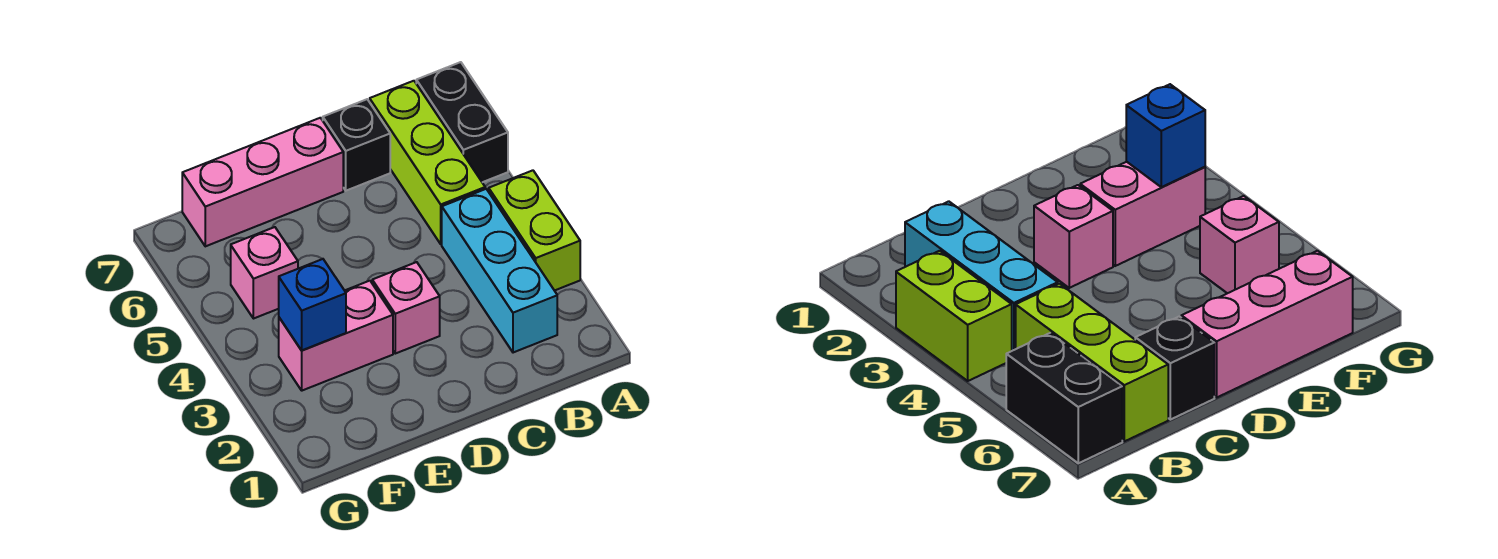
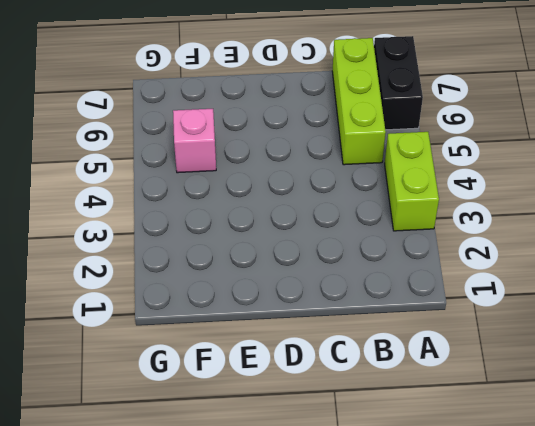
none -> cyan 1x3 brick [442,189,557,353]
none -> black 1x1 brick [323,99,390,191]

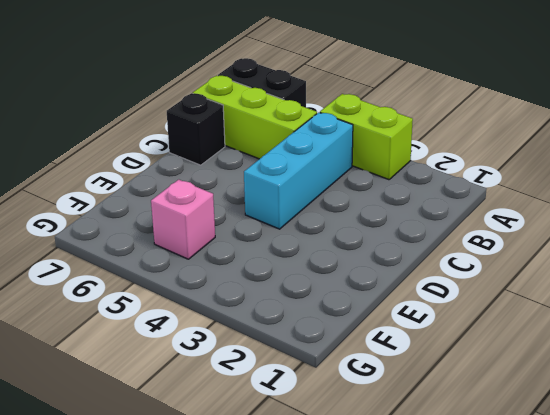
cyan 1x3 brick [244,113,353,229] -> cyan 1x3 brick turned to [442,189,557,353]
none -> pink 1x1 brick [372,262,440,354]
none -> pink 1x3 brick [182,118,343,246]

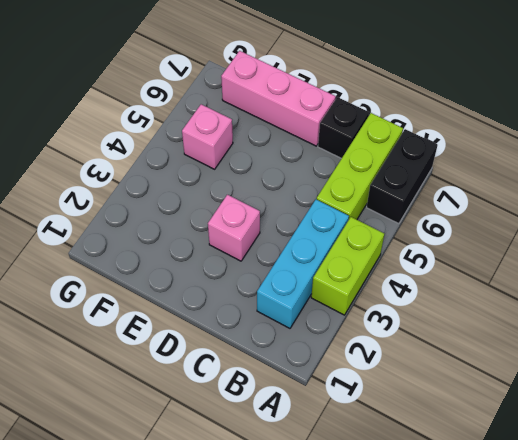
none -> pink 1x2 brick [279,281,393,391]
none -> blue 1x1 brick [279,259,346,350]

